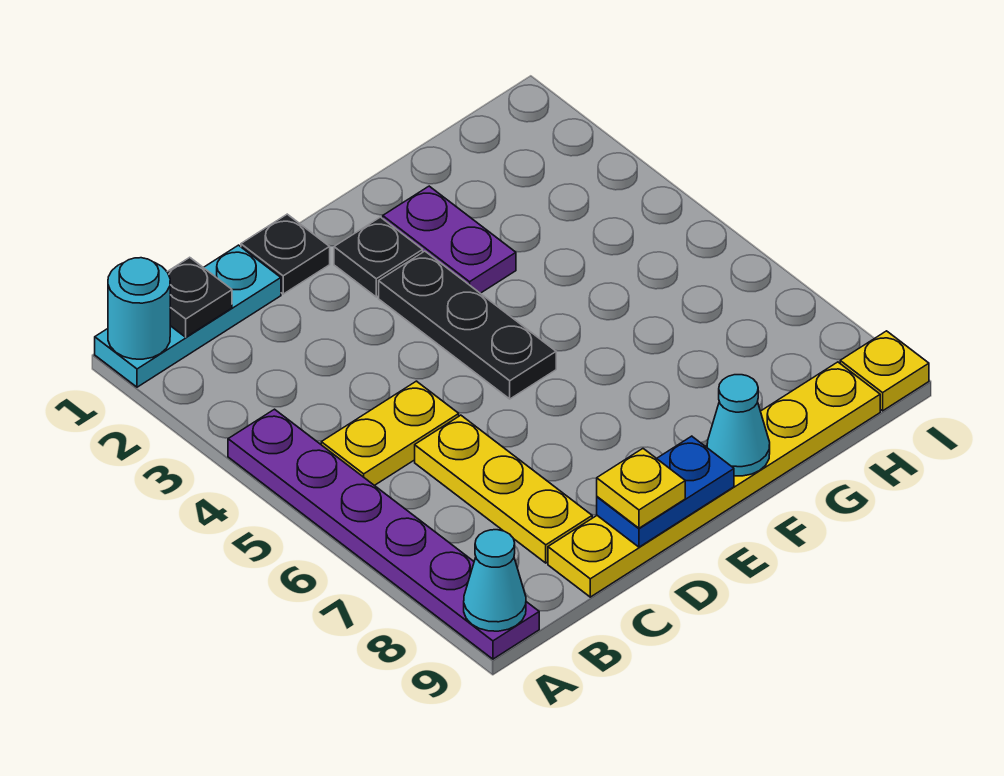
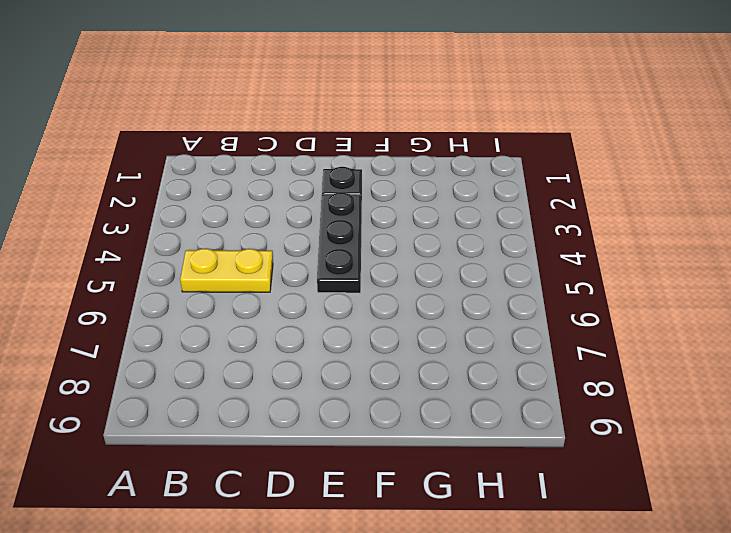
none -> cyan 1x3 plate [95,245,281,387]
none -> purple 1x6 plate [228,409,539,659]
none -> yellow 1x3 plate [415,415,592,563]

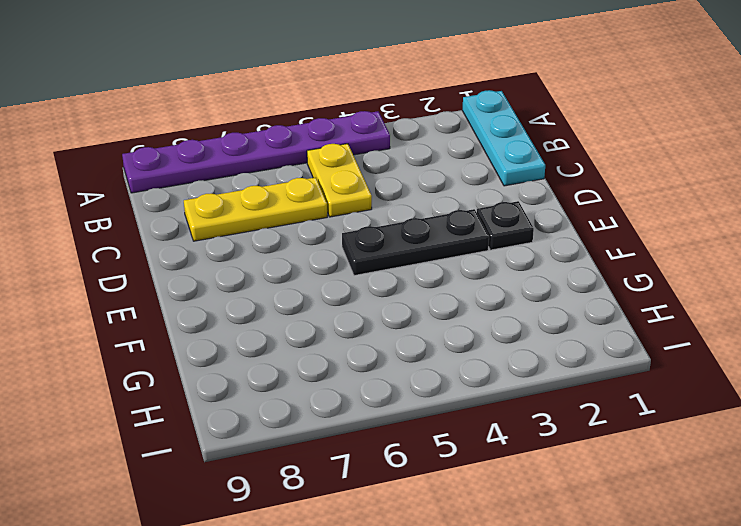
none -> yellow 1x6 plate [548,362,880,597]
none -> black 1x1 plate [241,214,330,294]
none -> purple 1x2 plate [383,186,516,293]

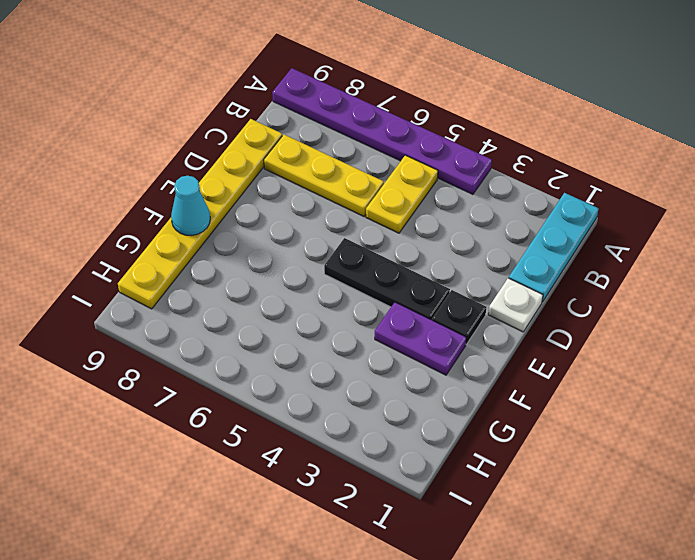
white 1x1 plate [488,278,543,332] -> black 1x1 plate [241,214,330,294]
none -> yellow 1x1 plate [840,331,929,411]
none -> cyan 1x1 round brick [108,258,170,359]
none -> cyan 1x1 cone [464,530,526,631]

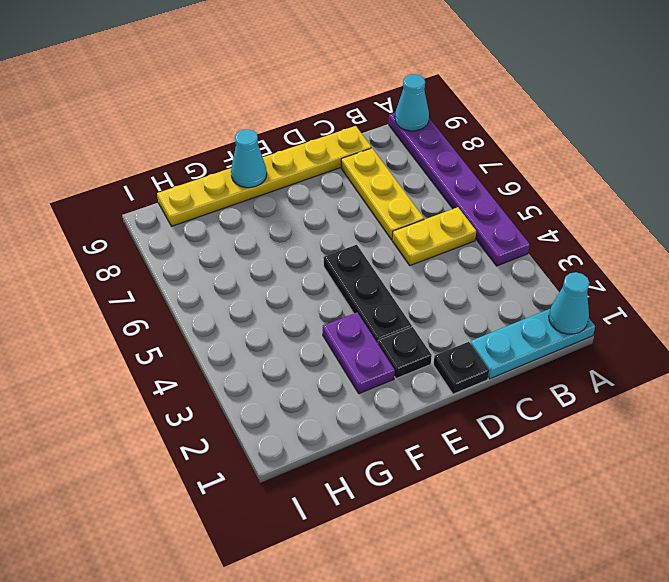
cyan 1x1 cone [549,272,590,334] -> cyan 1x1 round brick [108,258,170,359]
none -> yellow 1x1 plate [840,331,929,411]
none -> black 1x1 plate [167,257,232,337]
none -> blue 1x2 plate [597,436,734,547]

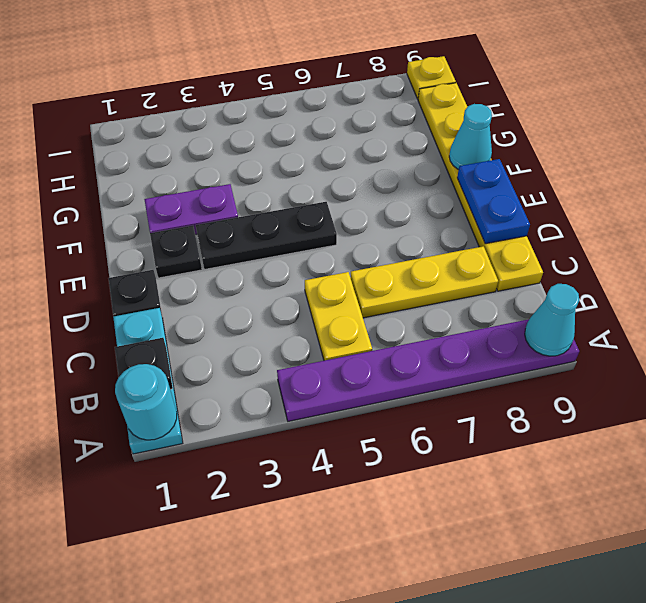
none -> yellow 1x1 plate [597,449,685,528]

